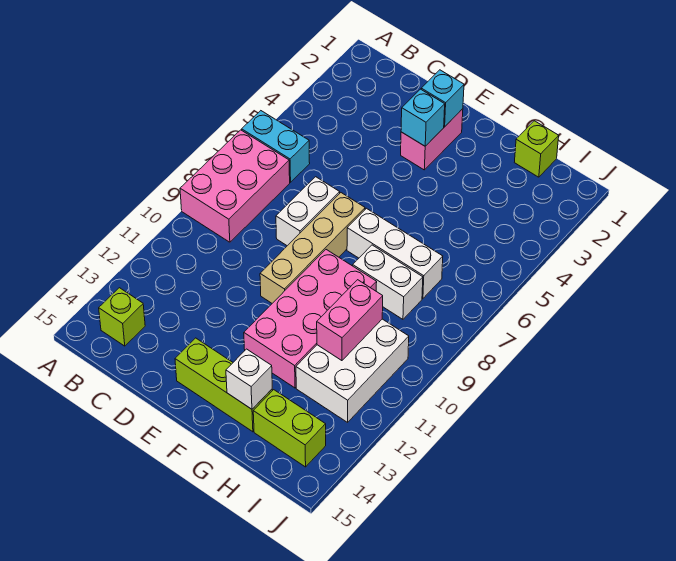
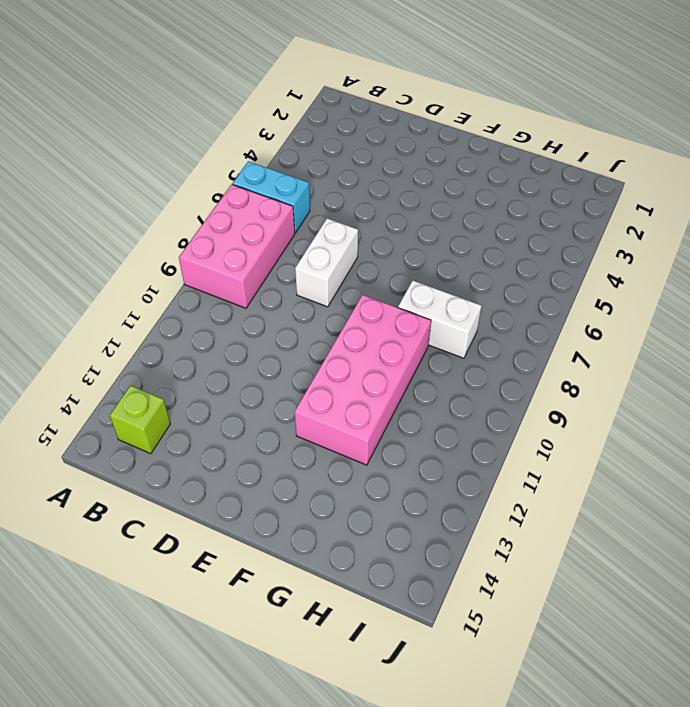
none -> pink 1x2 brick [401,109,463,170]
none -> tan 1x4 brick [260,193,365,303]
none -> lime 1x3 brick [175,338,273,432]

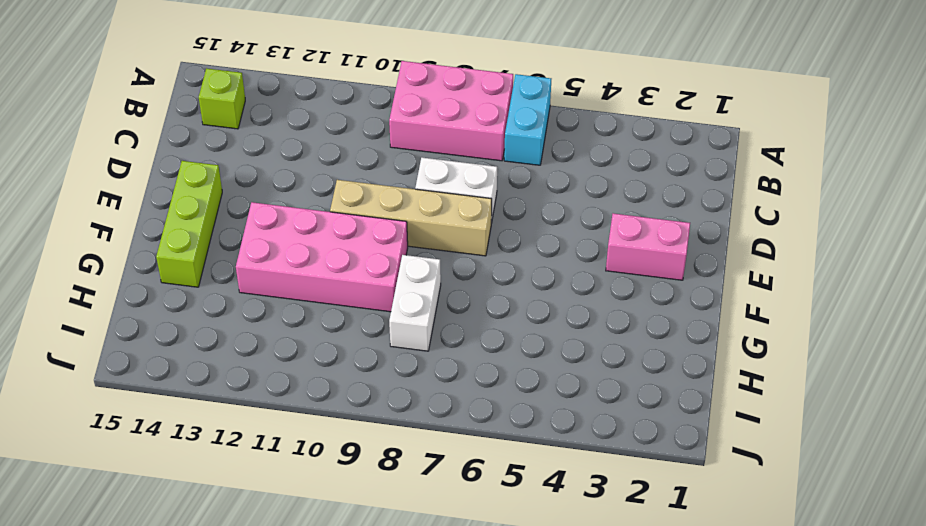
none -> white 1x3 brick [347,208,443,298]
none -> lime 1x1 brick [514,121,559,177]
none -> white 2x3 brick [296,319,409,422]

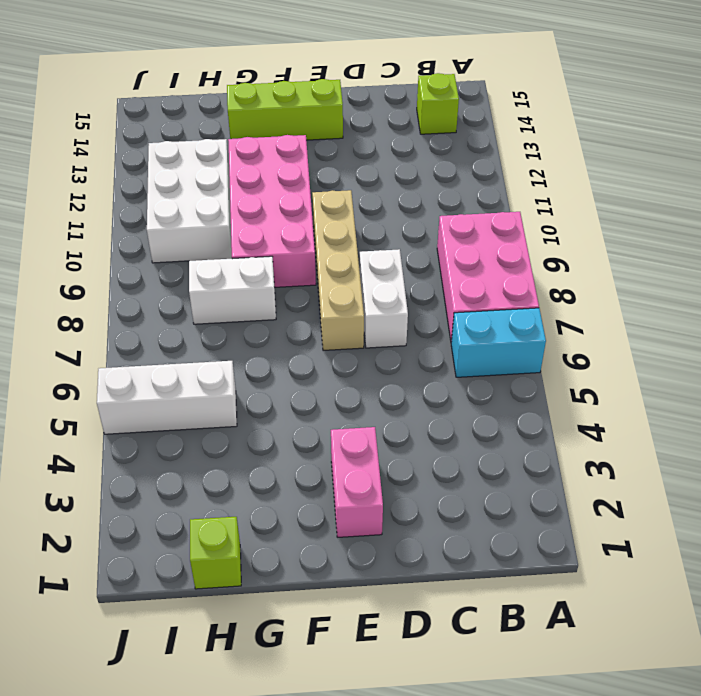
white 1x3 brick [97,361,237,434] -> white 1x3 brick moved to [347,208,443,298]
none -> lime 1x2 brick [253,390,326,467]
none -> cyan 1x1 brick [421,70,464,127]
none -> cyan 1x1 brick [401,89,445,146]

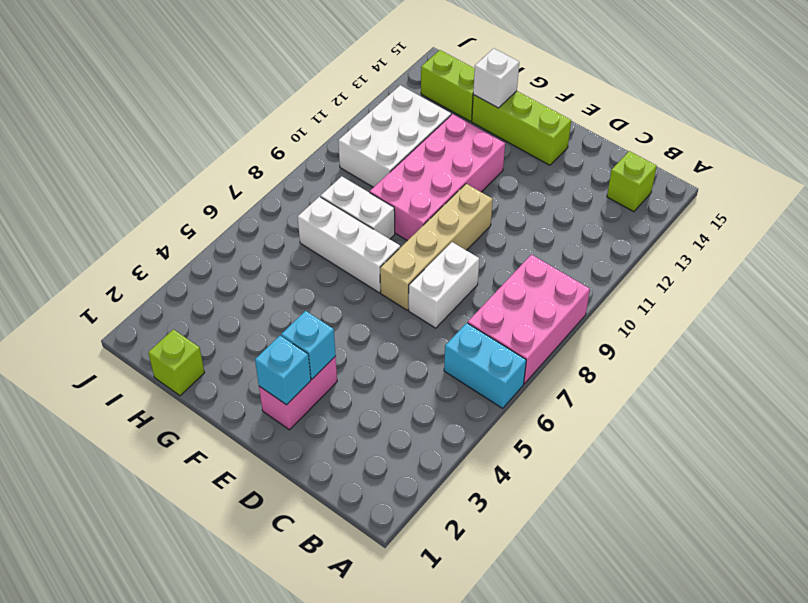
none -> pink 1x2 brick [317,280,383,361]

